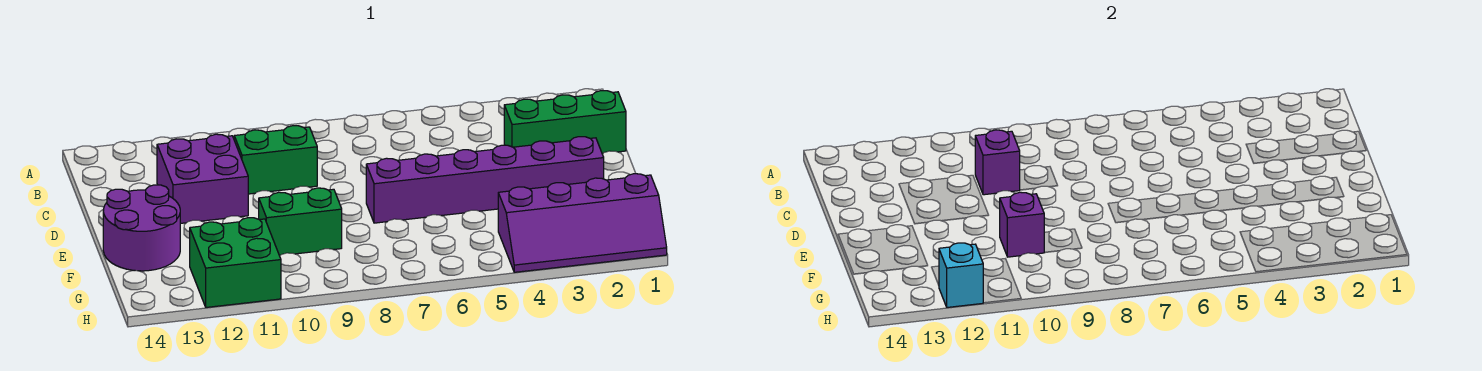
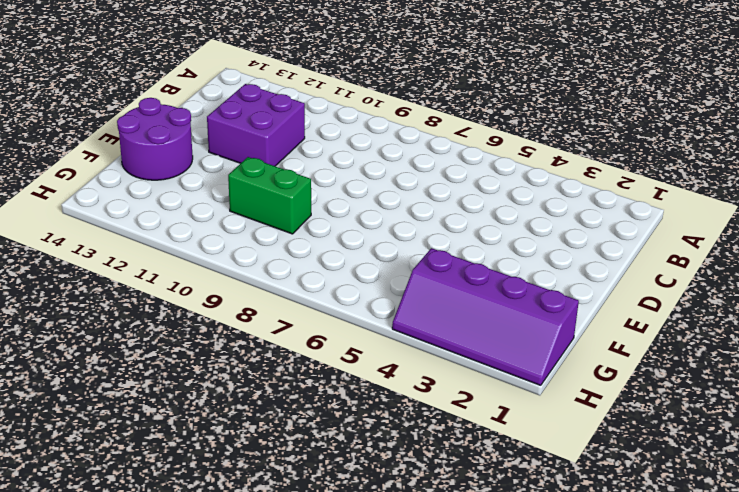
none -> green 1x3 brick [504,91,626,154]
none -> green 1x2 brick [234,126,317,194]

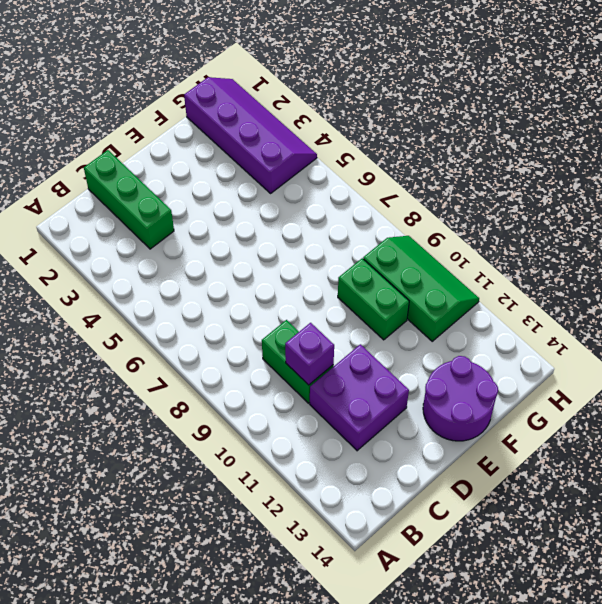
green 2x3 slope [363,236,479,341] -> green 2x2 brick [190,218,281,307]
none -> purple 1x6 brick [366,137,604,223]
none -> purple 1x1 brick [1000,192,1045,257]

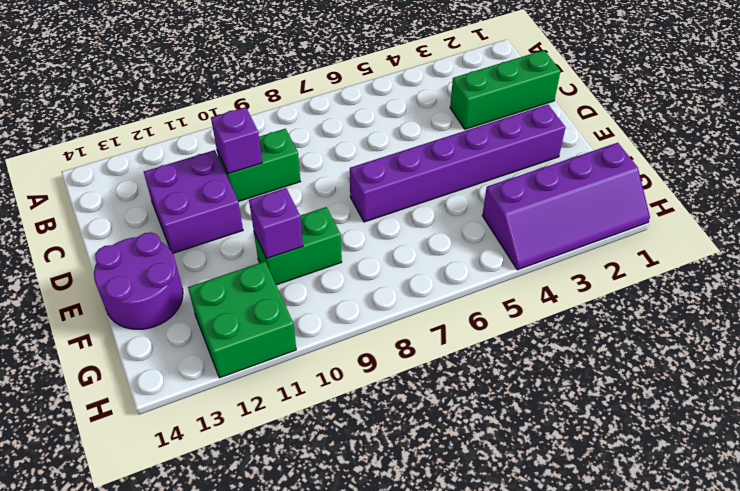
none -> cyan 1x1 brick [939,243,983,307]

